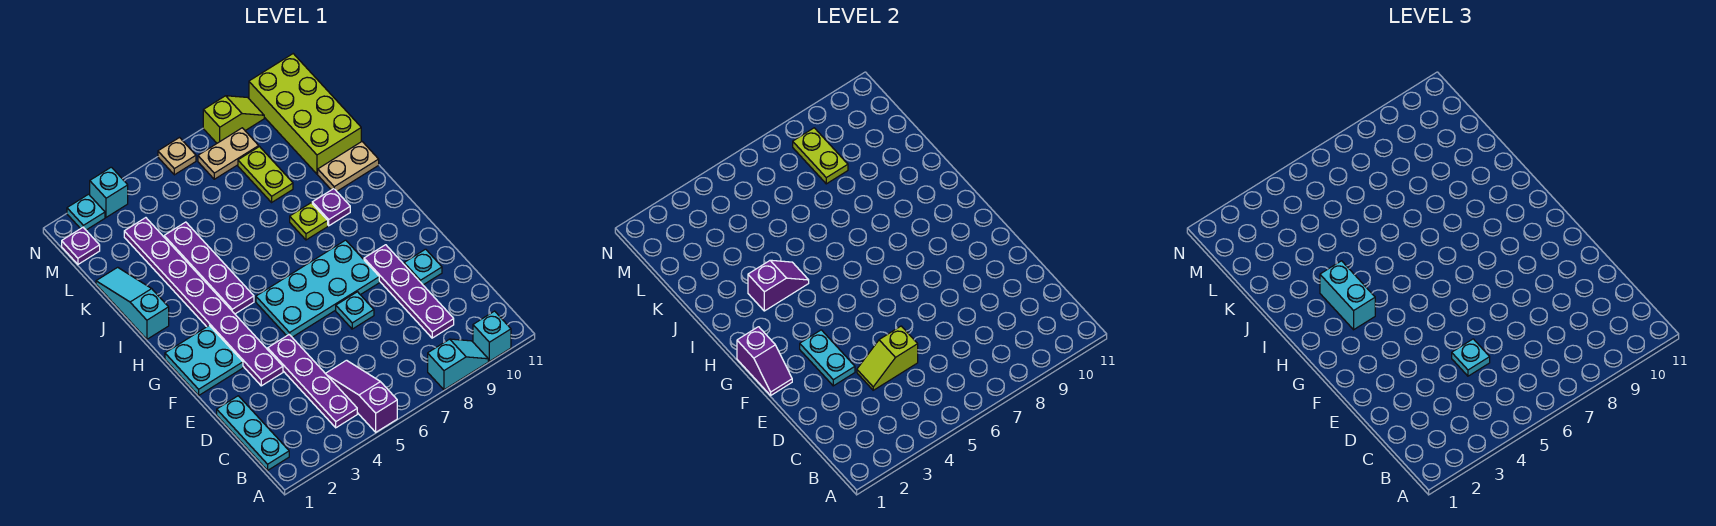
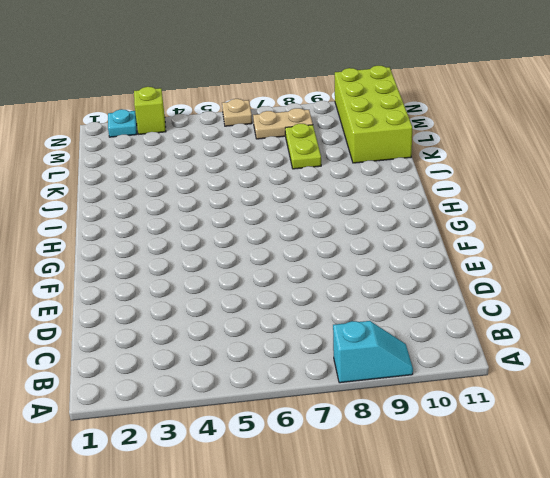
lime 1x1 brick [134,87,166,134] -> cyan 1x1 brick [90,167,128,217]
none -> purple 1x3 slope [325,360,397,432]
none -> cyan 1x1 brick [473,311,511,361]
none -> cyan 1x3 plate [217,396,289,470]
none -> purple 1x4 plate [268,335,357,428]

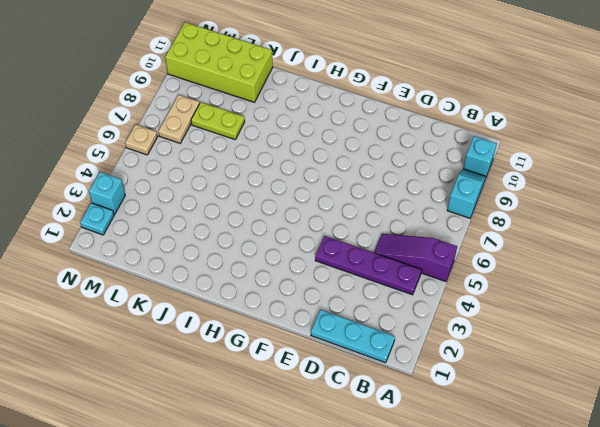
none -> purple 1x4 plate [364,245,454,338]
none -> purple 1x8 plate [124,218,283,386]
none -> cyan 1x1 plate [336,292,374,329]
none -> cyan 1x1 plate [404,249,442,285]

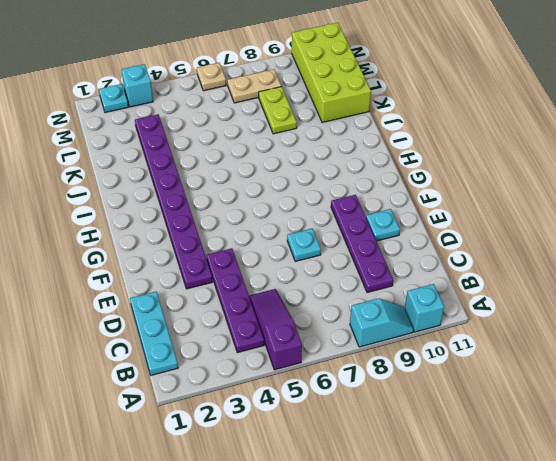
none -> cyan 2x2 plate [165,325,243,395]
none -> cyan 2x4 plate [256,240,379,337]
none -> purple 1x4 plate [164,222,254,314]
none -> cyan 1x3 slope [96,267,169,339]

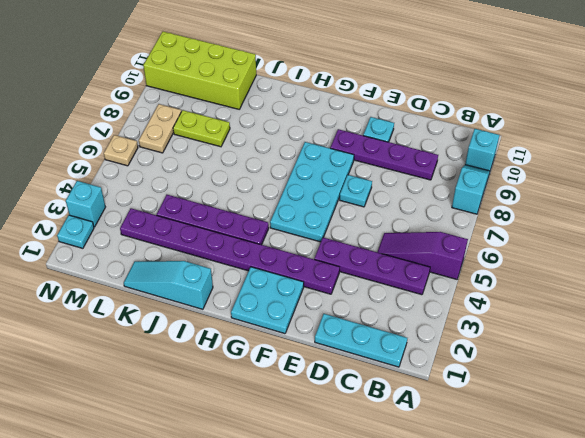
none -> lime 1x1 plate [290,203,328,240]
none -> purple 1x1 plate [312,189,350,226]
none -> tan 1x2 plate [318,142,379,191]
none -> purple 1x1 plate [62,227,100,264]

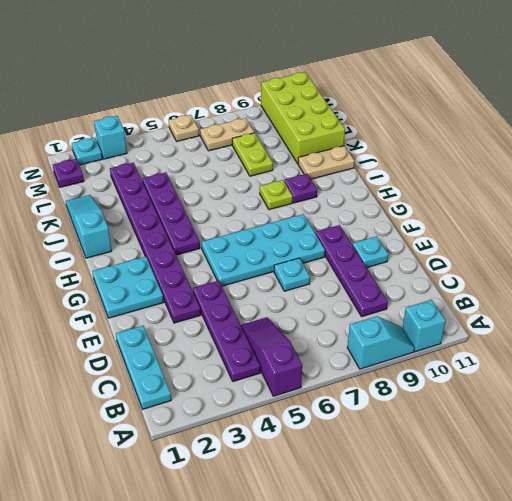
none -> lime 1x2 slope [203,96,264,143]
none -> lime 1x2 slope [857,326,918,390]
none -> cyan 1x2 plate [800,330,855,386]
none -> purple 1x2 slope [737,327,792,395]

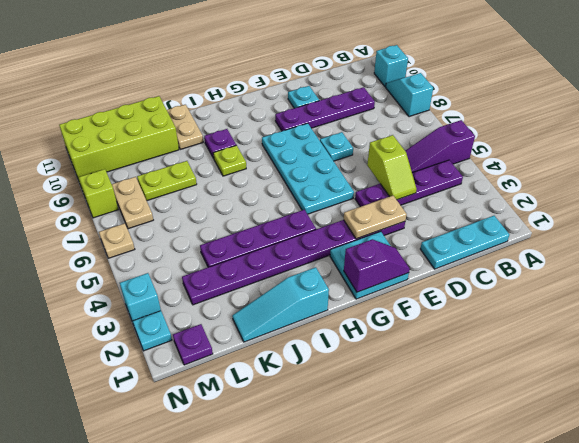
tan 1x2 plate [344,196,407,239] -> cyan 1x2 plate [800,330,855,386]
none -> purple 1x2 slope [748,260,809,311]
none -> lime 1x2 plate [793,128,848,184]
none -> cyan 1x1 plate [1452,339,1490,376]
none -> cyan 1x2 brick [1320,261,1375,330]

